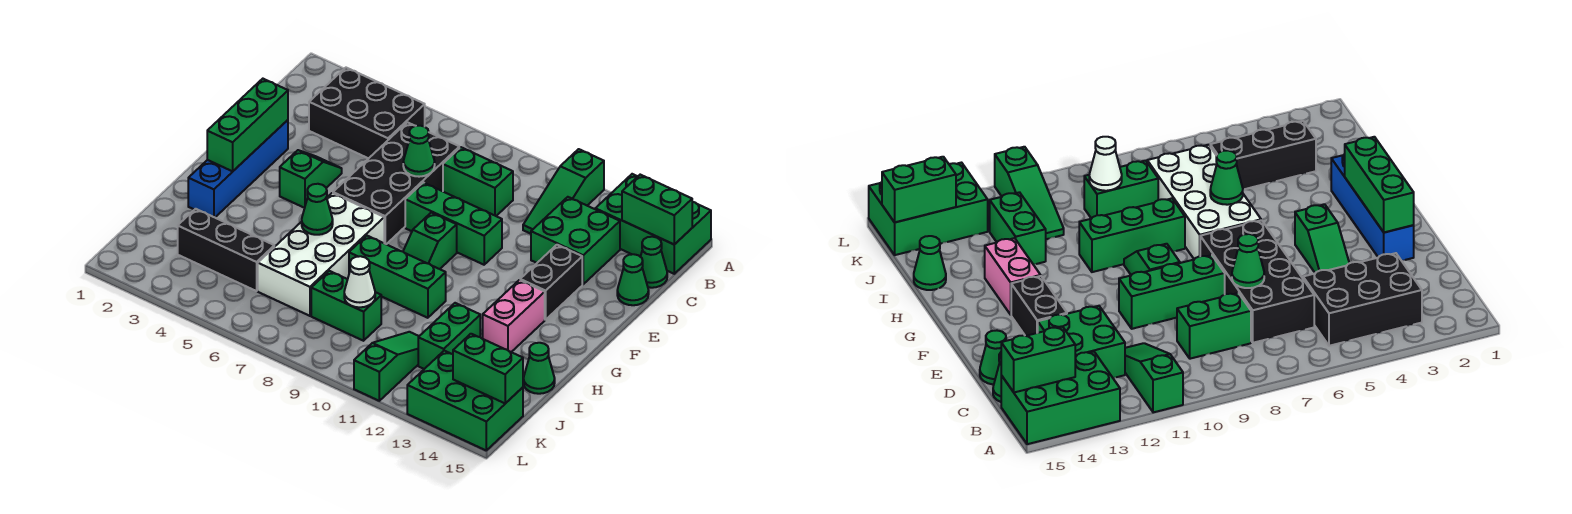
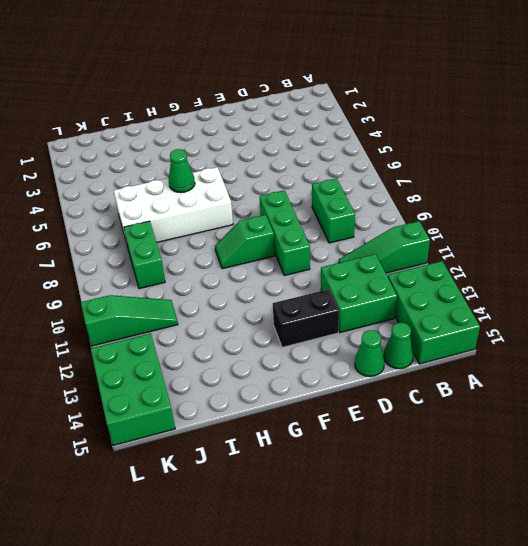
none -> black 2x3 brick [309,68,425,158]
none -> black 2x4 brick [333,122,459,244]
none -> blue 1x4 brick [188,120,288,217]

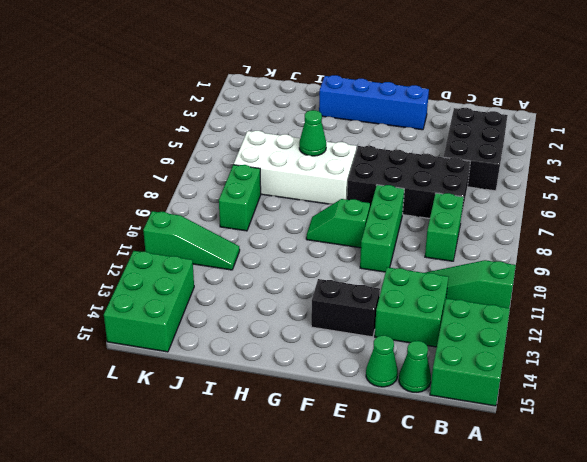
none -> green 1x2 slope [280,150,342,208]
none -> pink 1x2 brick [483,280,545,352]
none -> green 1x3 brick [349,236,446,318]

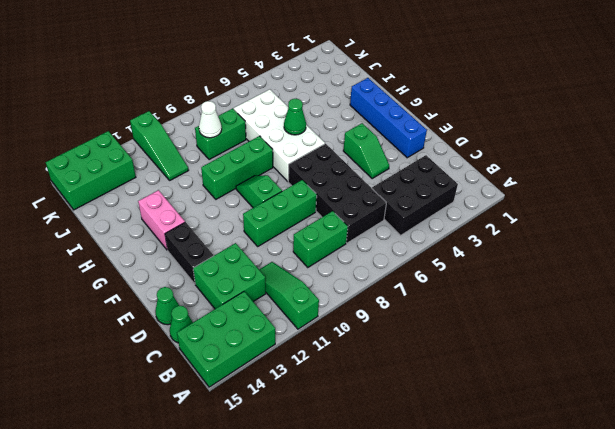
none -> green 1x2 brick [418,303,480,369]
none -> green 1x1 cone [523,343,555,394]
none -> black 1x3 brick [178,209,274,291]

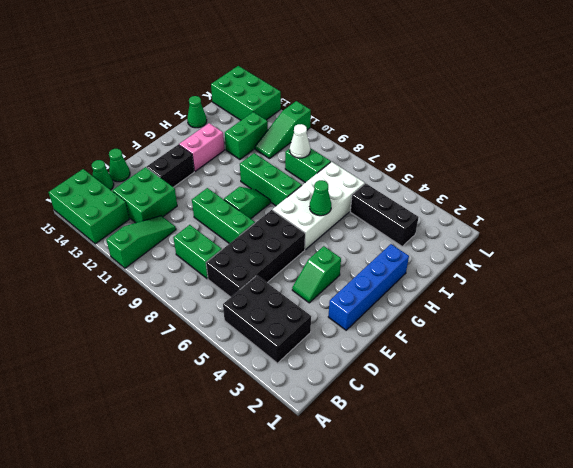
none -> green 1x2 brick [622,175,692,244]
none -> green 1x1 cone [403,126,435,177]
none -> green 1x3 brick [207,79,288,171]

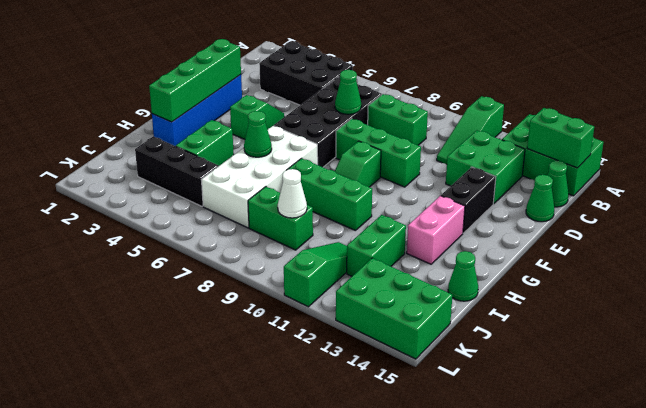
green 1x4 brick [149,39,241,122] -> green 1x3 brick [207,79,288,171]
green 1x2 brick [176,120,234,166] -> green 1x2 brick turned to [453,334,523,403]

